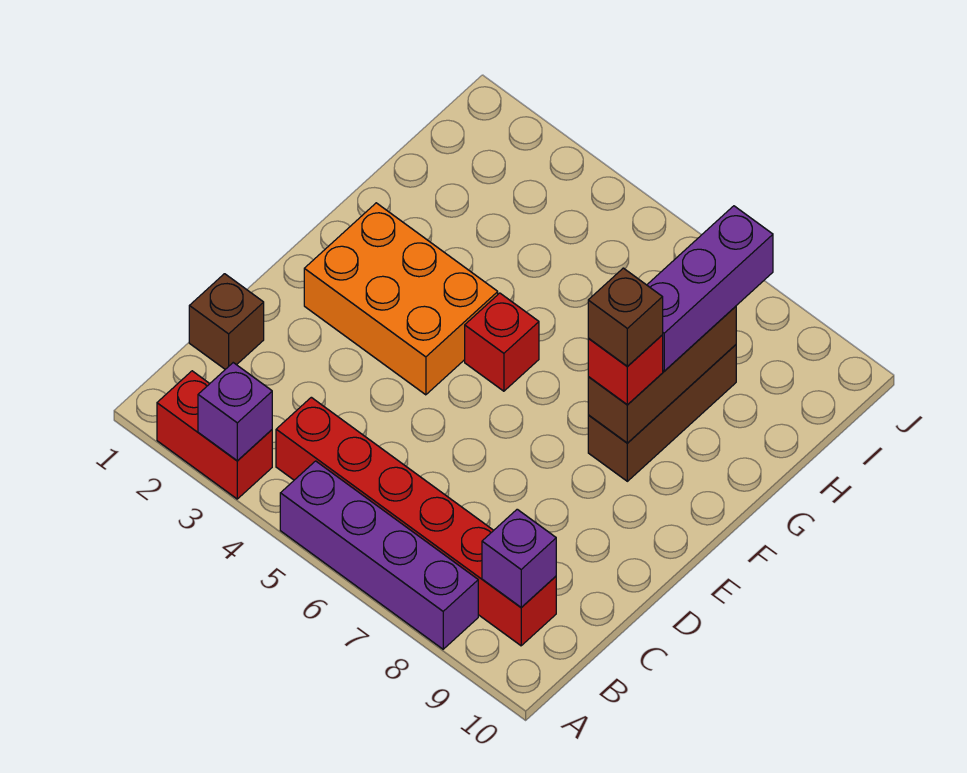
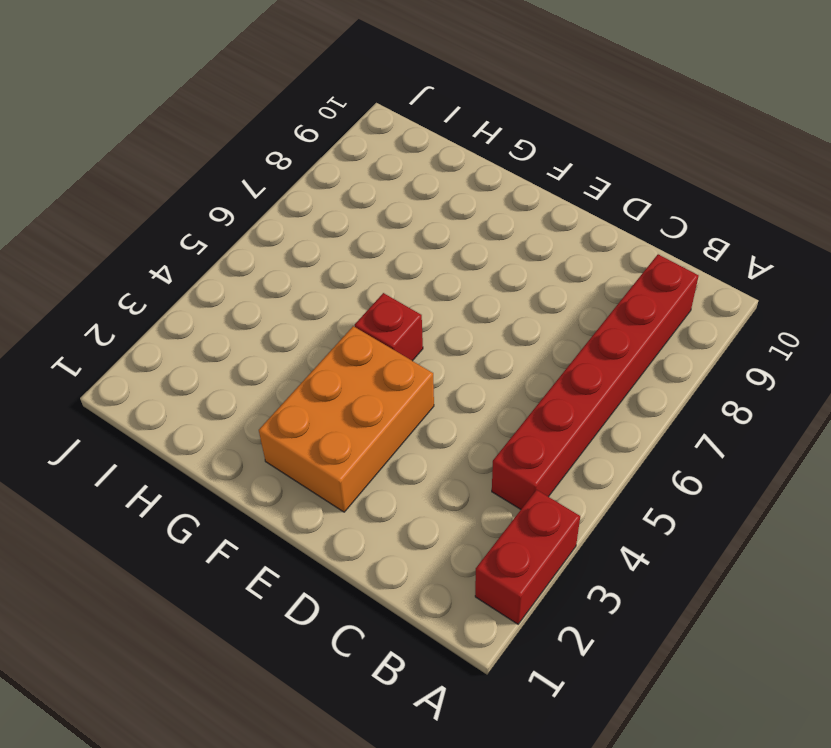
none -> purple 1x4 brick [280,461,478,649]
none -> brown 1x1 brick [189,274,264,369]
none -> brown 1x3 brick [588,345,736,481]

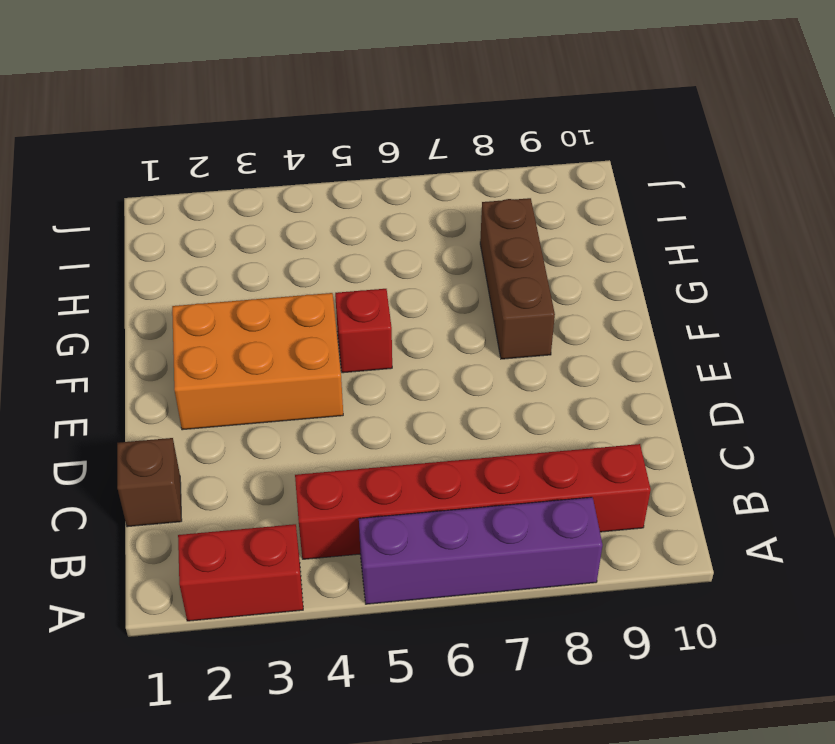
none -> purple 1x1 brick [198,363,272,461]
none -> purple 1x1 brick [482,509,556,607]
none -> brown 1x3 brick [588,306,736,443]

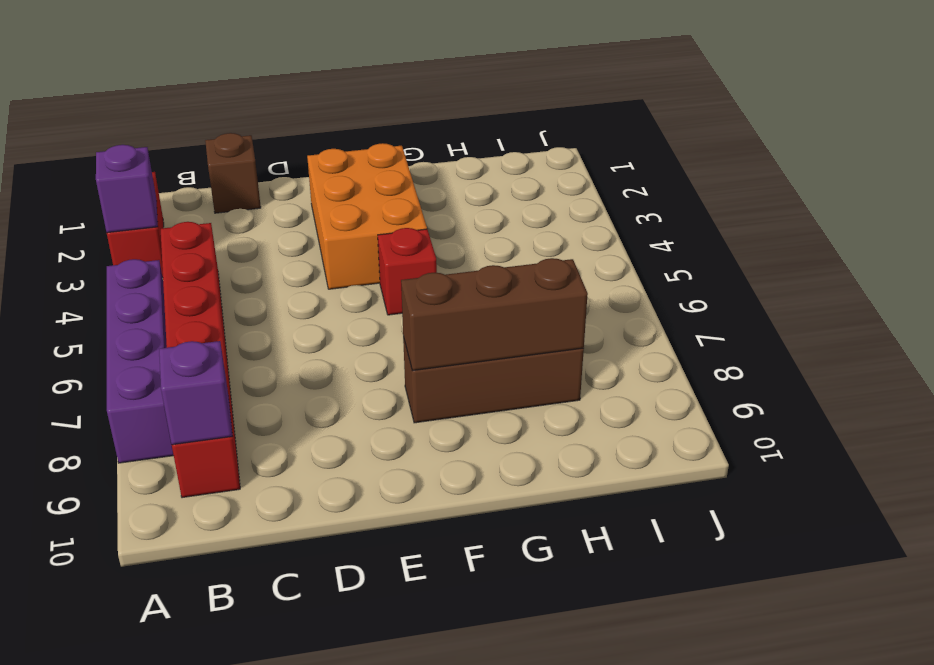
none -> red 1x1 brick [588,335,663,405]
none -> purple 1x3 brick [647,206,773,371]
none -> brown 1x1 brick [588,268,663,367]

